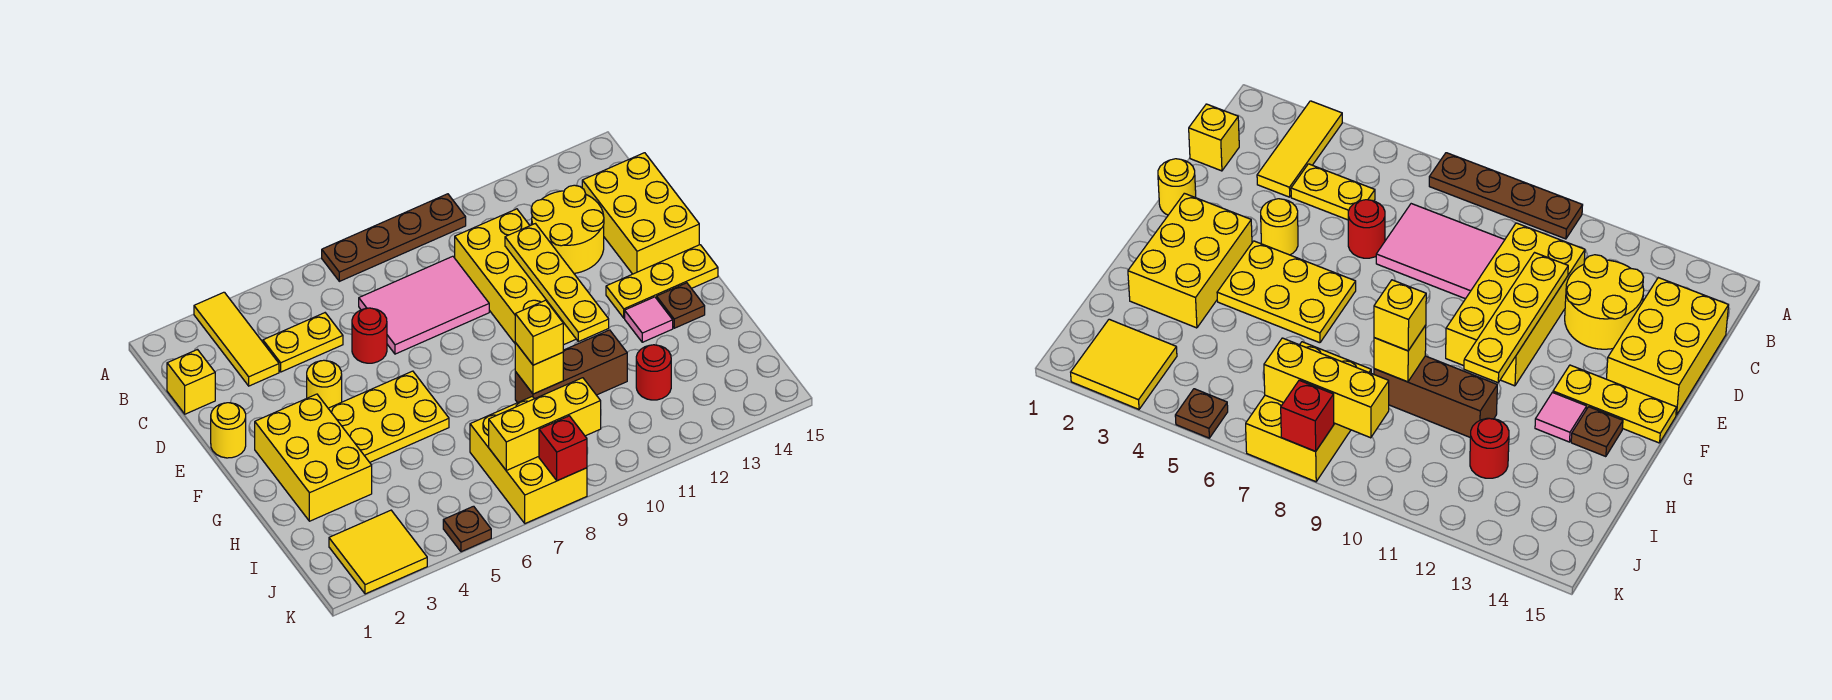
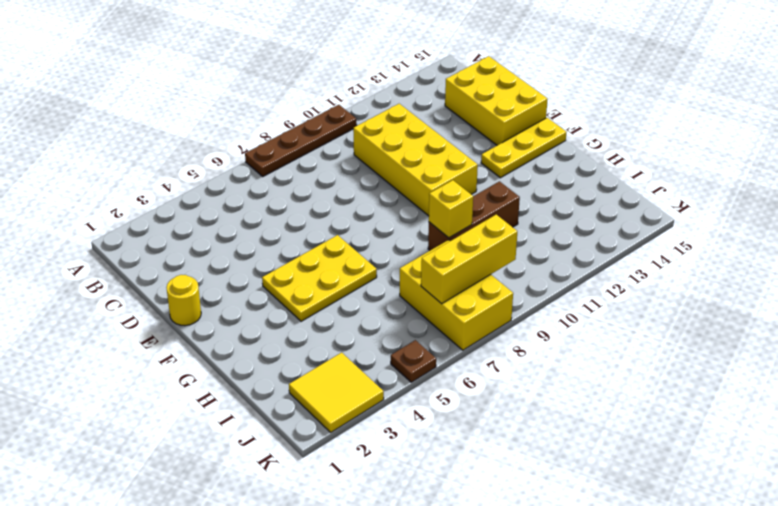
none -> yellow 1x3 tile [194,292,279,386]
none -> yellow 1x1 brick [167,350,215,414]
none -> yellow 1x2 plate [263,313,343,372]

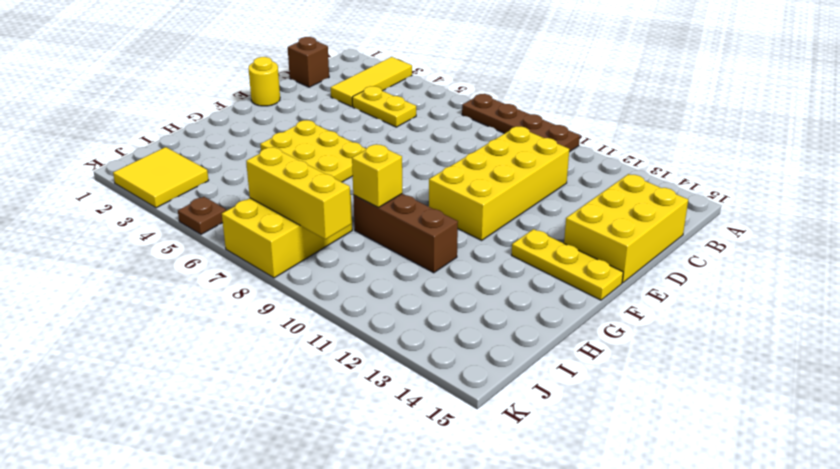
brown 1x1 brick [288,37,329,87] -> yellow 1x1 brick [167,350,215,414]
none -> pink 2x3 tile [359,256,489,354]
none -> yellow 2x2 round brick [531,185,604,273]
none -> red 1x1 round brick [352,308,387,363]

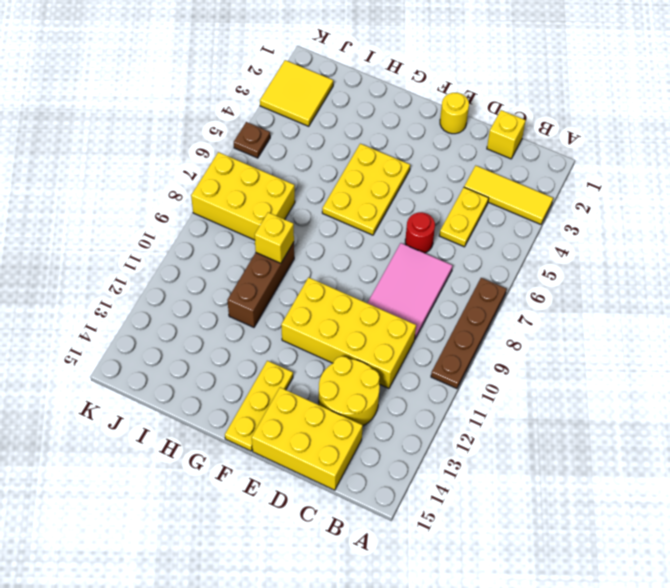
none -> yellow 1x1 round brick [307,360,342,408]
none -> yellow 2x3 brick [255,394,372,521]
none -> pink 1x1 tile [625,297,673,342]

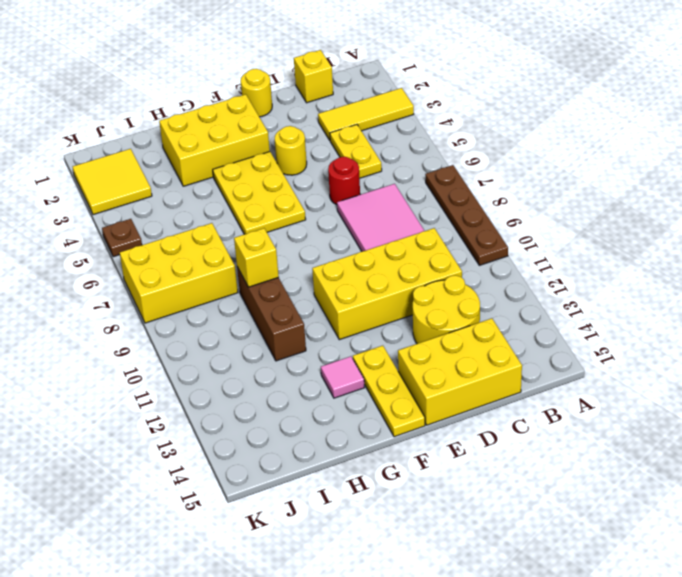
none -> brown 1x1 plate [657,283,705,328]
none -> red 1x1 round brick [636,345,671,400]
none -> yellow 1x4 plate [505,224,609,342]

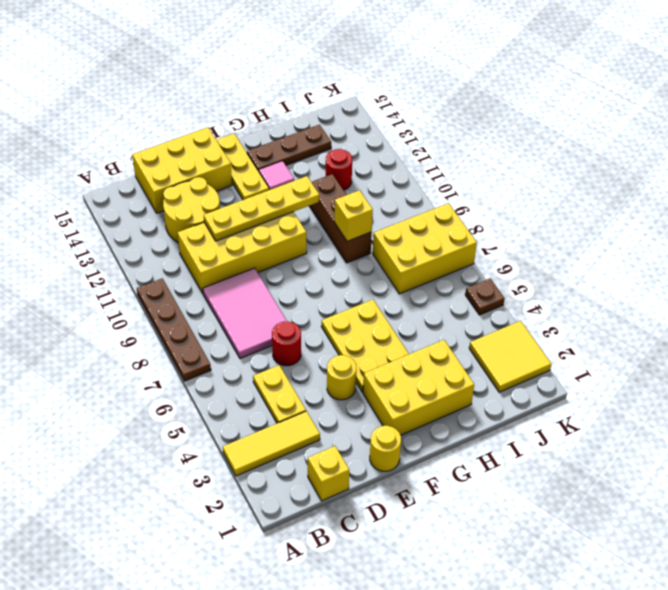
brown 1x3 plate [247,125,331,171] -> brown 1x1 plate [657,283,705,328]
none -> yellow 1x3 brick [489,378,601,470]
none -> red 1x1 brick [539,416,587,481]
none -> yellow 1x1 brick [515,300,563,365]

